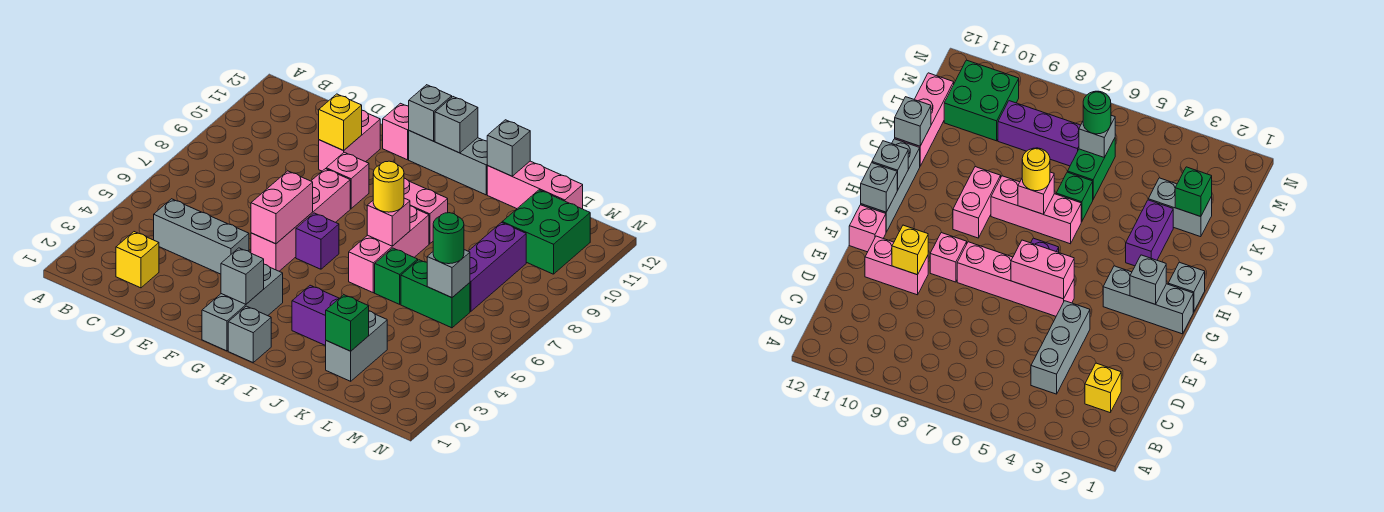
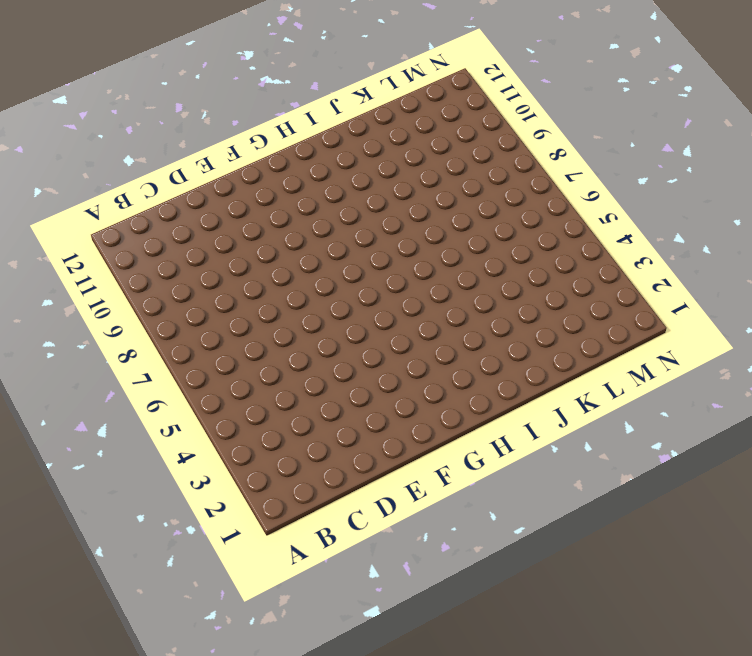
none -> yellow 1x1 brick [116,232,159,288]
none -> grey 1x3 brick [154,199,249,274]
none -> pink 1x2 brick [319,110,380,171]
none -> pink 1x4 brick [251,169,350,271]

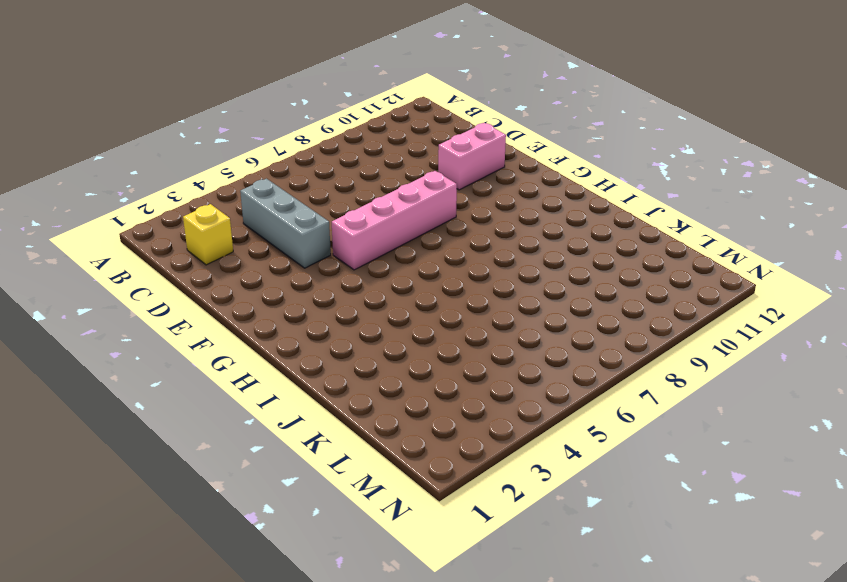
none -> pink 1x1 brick [326,152,369,209]
none -> pink 1x1 brick [383,103,409,160]
none -> grey 1x3 brick [202,264,283,351]
none -> purple 1x1 brick [296,213,339,269]

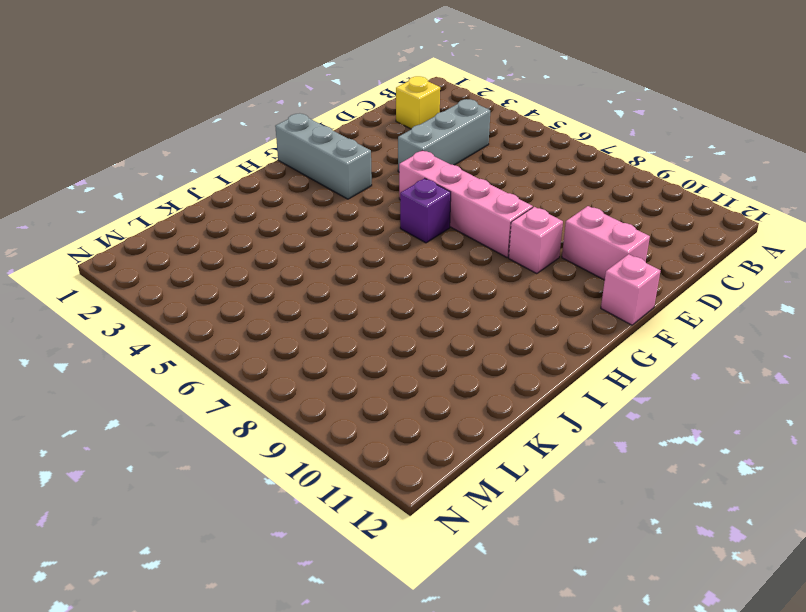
none -> grey 1x3 brick [409,131,488,195]
none -> grey 1x1 brick [228,306,271,362]
none -> pink 1x2 brick [404,178,448,244]
none -> purple 1x2 brick [292,285,339,346]

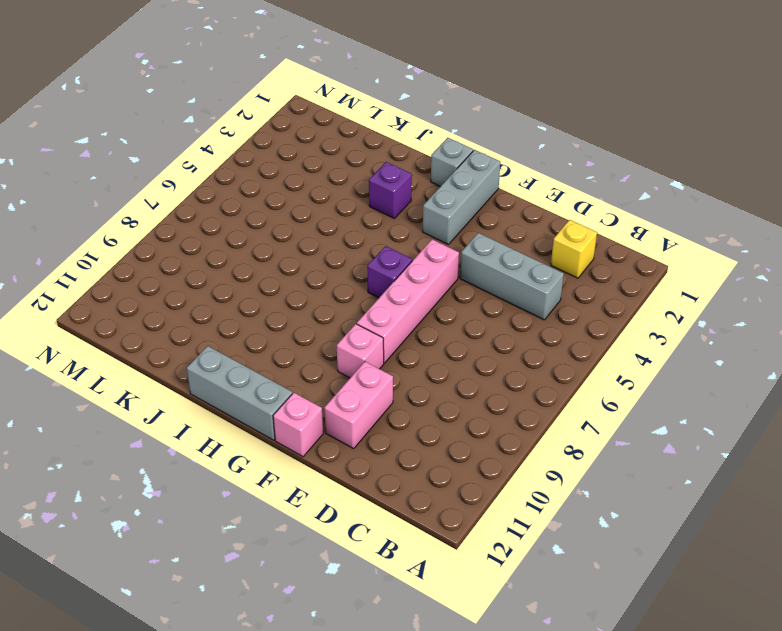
purple 1x1 brick [369,162,412,218] -> purple 1x2 brick [292,285,339,346]
none -> pink 1x2 brick [404,178,448,244]
none -> pink 1x3 brick [349,206,429,293]
none -> green 1x1 brick [375,248,418,304]
none -> pink 1x3 brick [487,161,583,209]

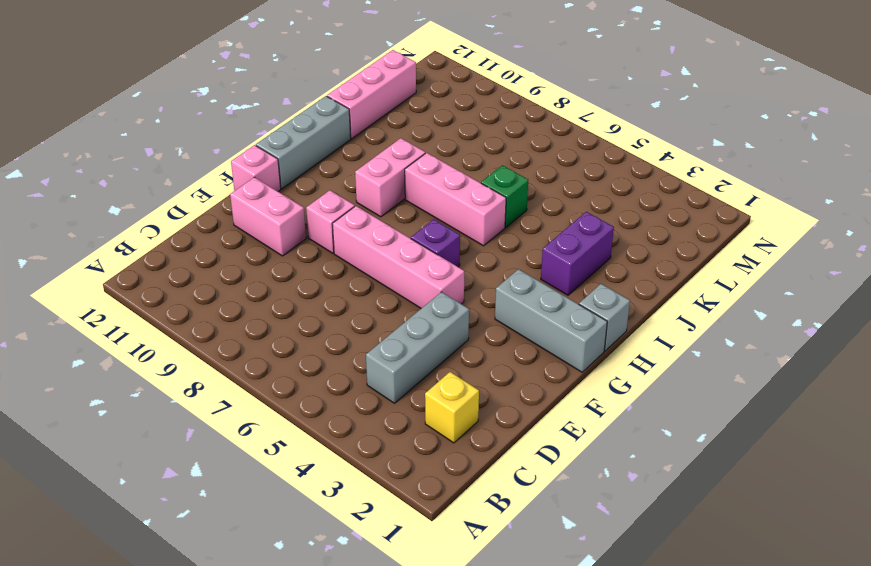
none -> grey 1x2 brick [326,311,387,381]
none -> green 1x2 brick [401,260,470,328]
none -> purple 1x3 brick [469,223,526,311]
none -> green 2x2 brick [502,190,590,274]

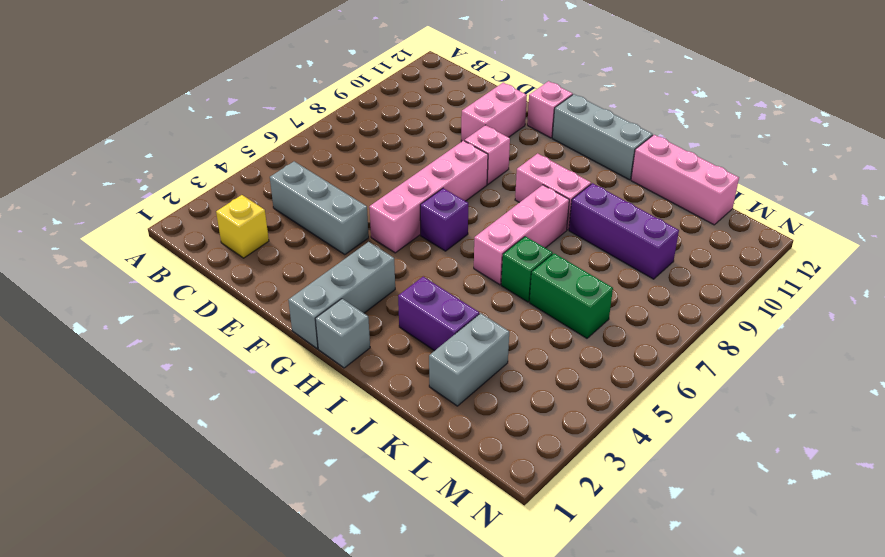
purple 1x3 brick [569,183,679,279] -> purple 1x3 brick turned to [469,223,526,311]
none -> green 2x2 brick [502,190,590,274]
none -> yellow 1x1 brick [319,94,362,150]
none -> pink 1x2 brick [251,171,313,244]
none -> grey 1x1 brick [221,248,264,304]

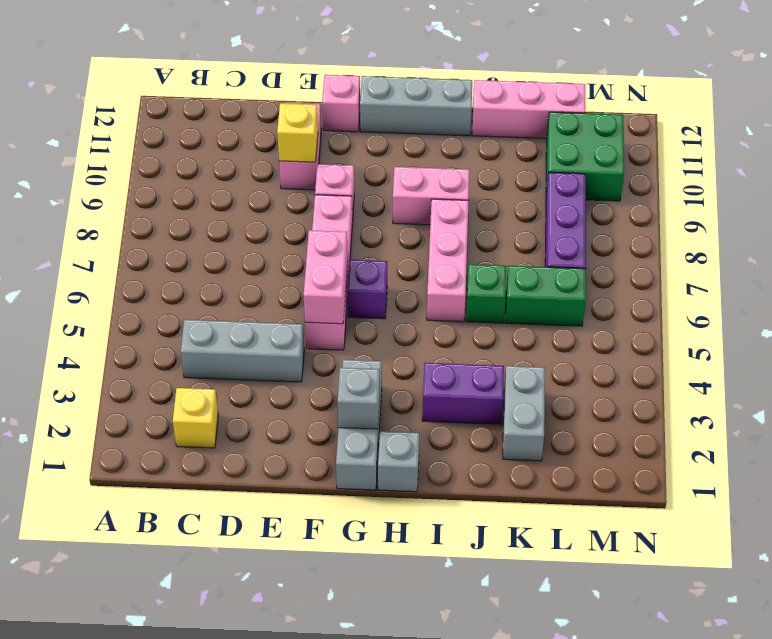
none -> grey 1x1 brick [409,85,452,141]
none -> grey 1x1 brick [435,97,478,153]
none -> pink 1x1 brick [367,198,410,246]
none -> grey 1x1 brick [487,120,530,176]

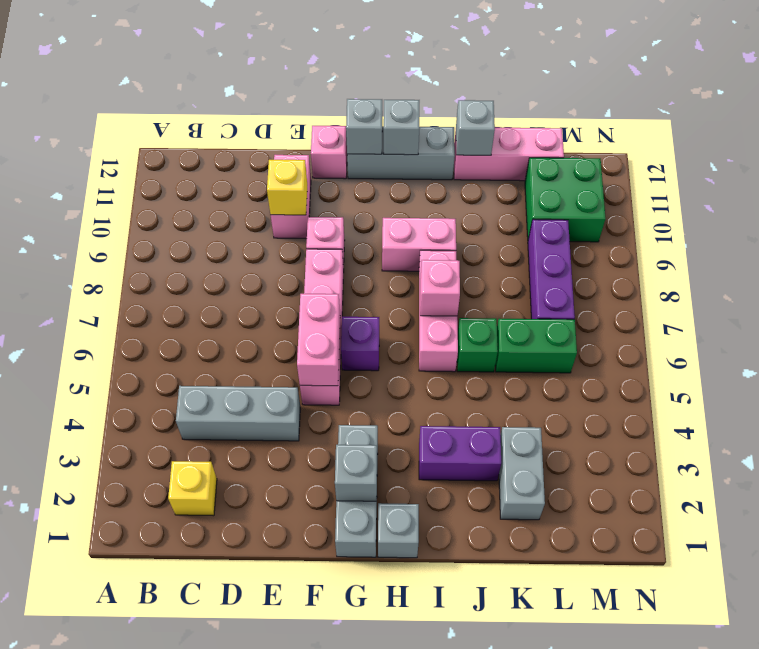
none -> green 1x1 brick [326,295,369,351]
none -> grey 1x1 brick [427,250,470,298]
none -> yellow 1x1 round brick [373,161,404,212]
none -> green 1x1 round brick [433,213,464,264]

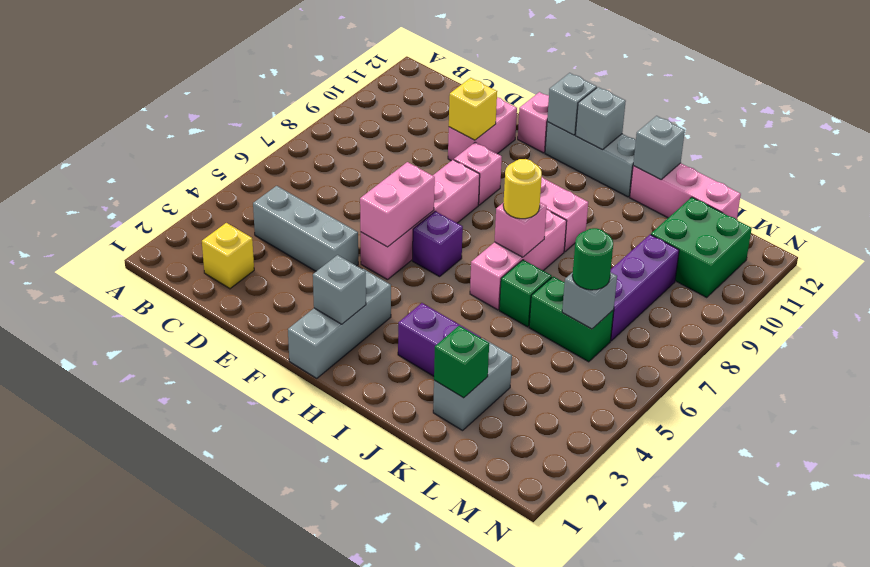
none -> grey 1x1 brick [228,306,271,362]

